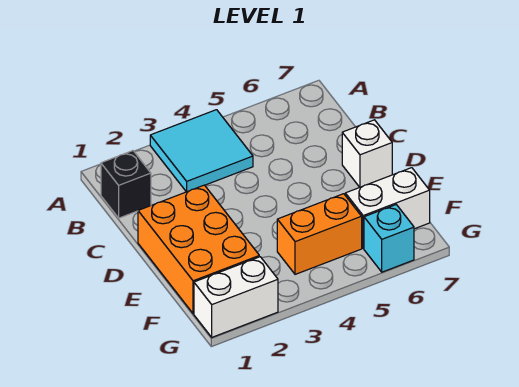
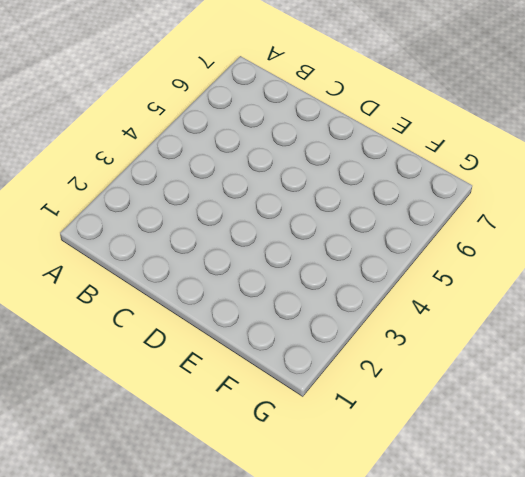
none -> cyan 2x2 tile [150,110,253,192]
none -> black 1x1 brick [101,151,151,218]

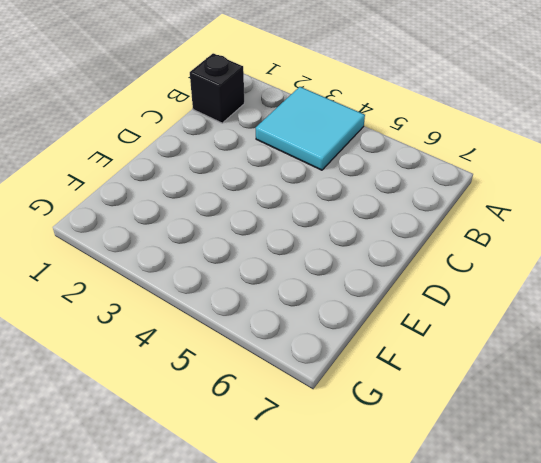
none -> orange 2x3 brick [138,185,259,314]
none -> white 1x1 brick [342,120,392,187]

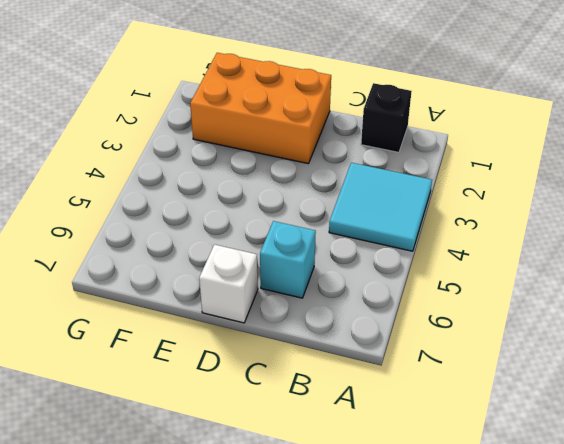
cyan 1x1 brick [260,221,316,298] -> cyan 1x1 brick moved to [364,205,414,272]
none -> orange 1x2 brick [277,194,362,274]
none -> white 1x2 brick [345,168,430,248]

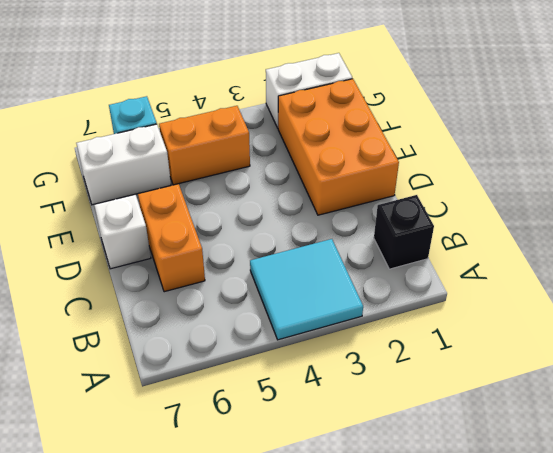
orange 1x2 brick [138,184,205,292] -> none

